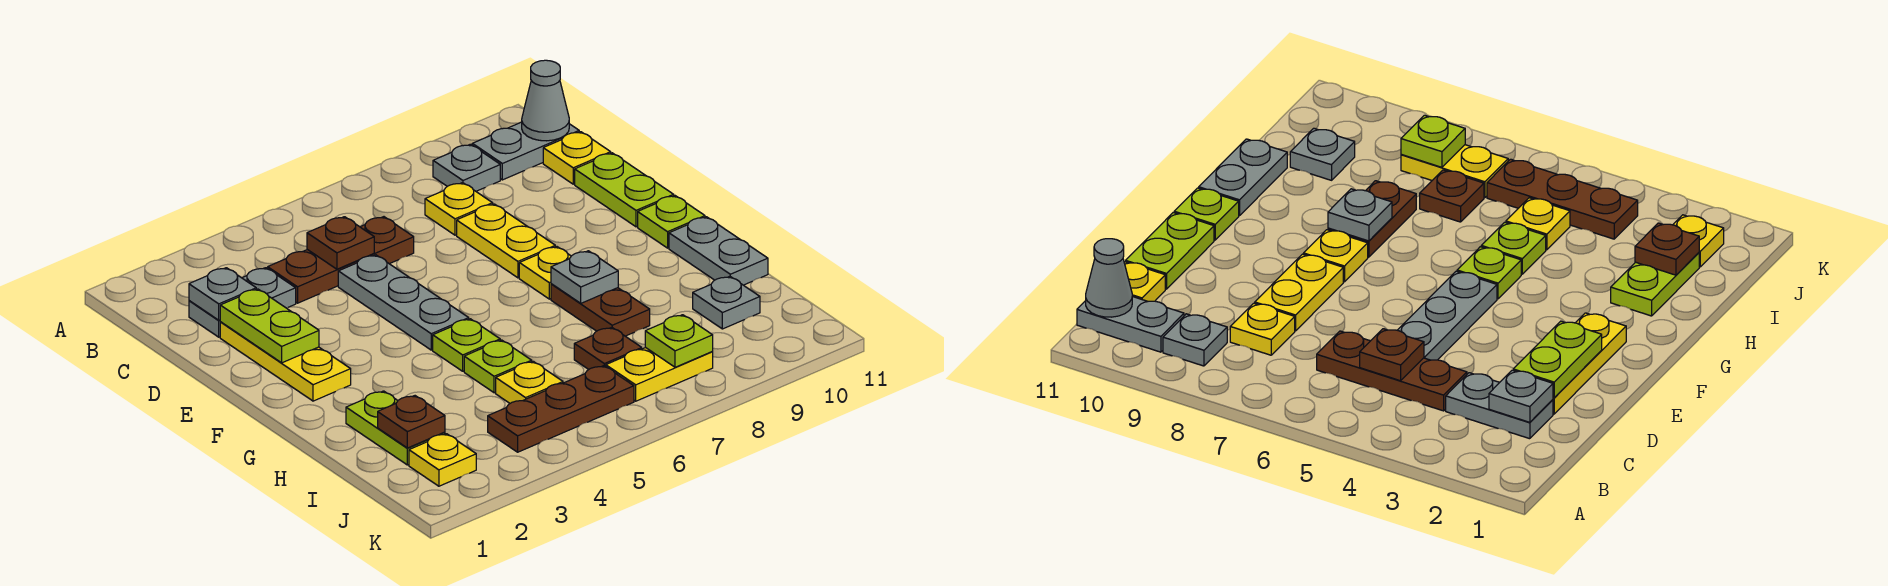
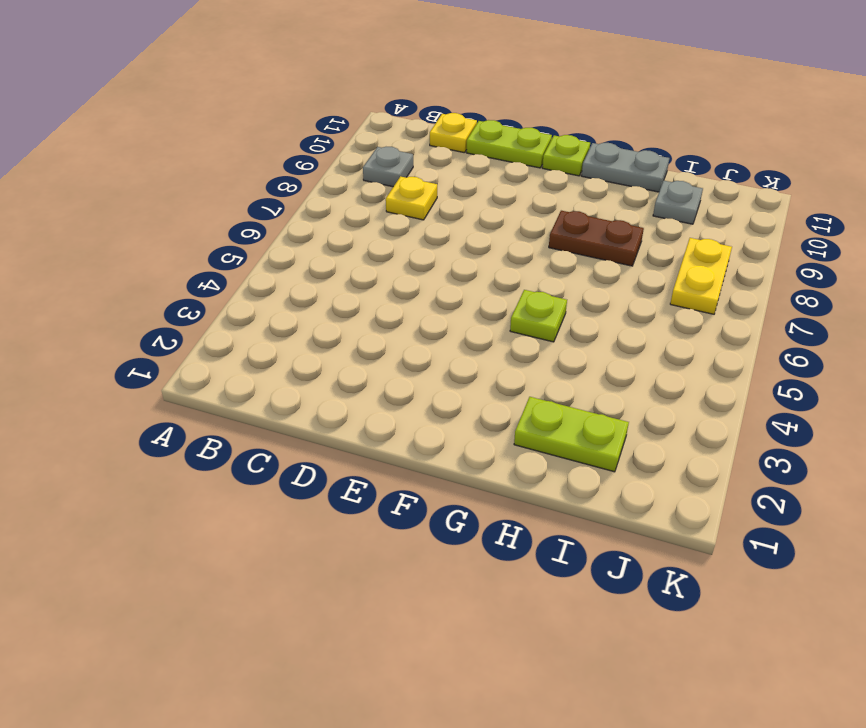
none -> grey 1x2 plate [472,122,579,180]
none -> grey 1x2 plate [189,268,296,337]
none -> brown 1x3 plate [268,217,414,303]
none -> yellow 1x3 plate [220,322,351,401]

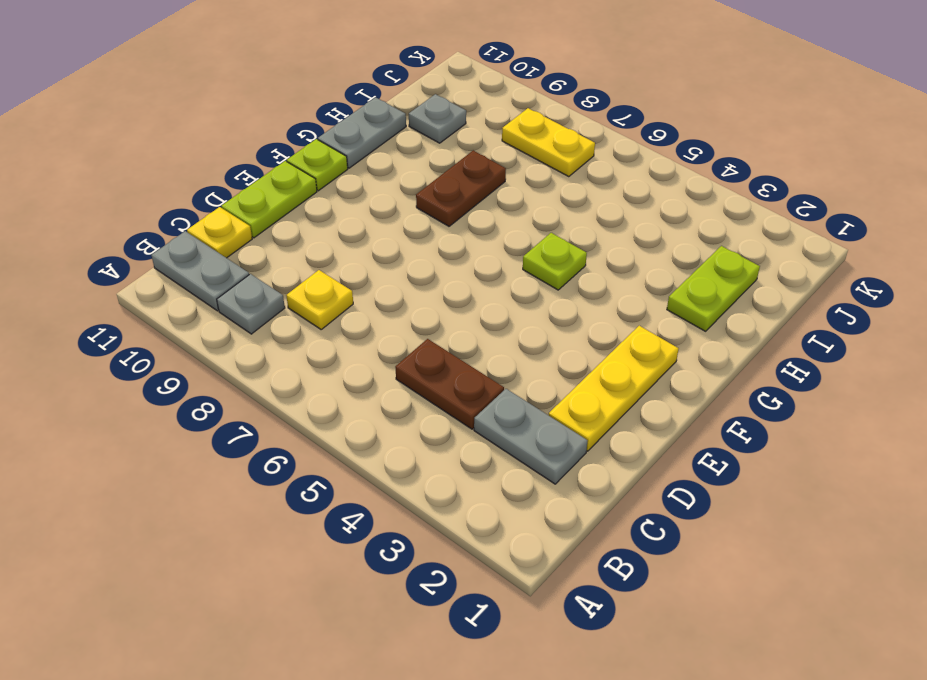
brown 1x2 plate [395,339,504,429] -> brown 1x3 plate [268,217,414,303]
none -> grey 1x3 plate [338,255,469,350]
none -> yellow 1x2 plate [457,204,555,278]
none -> yellow 1x1 plate [519,247,571,299]
none -> lime 1x1 plate [464,340,532,393]

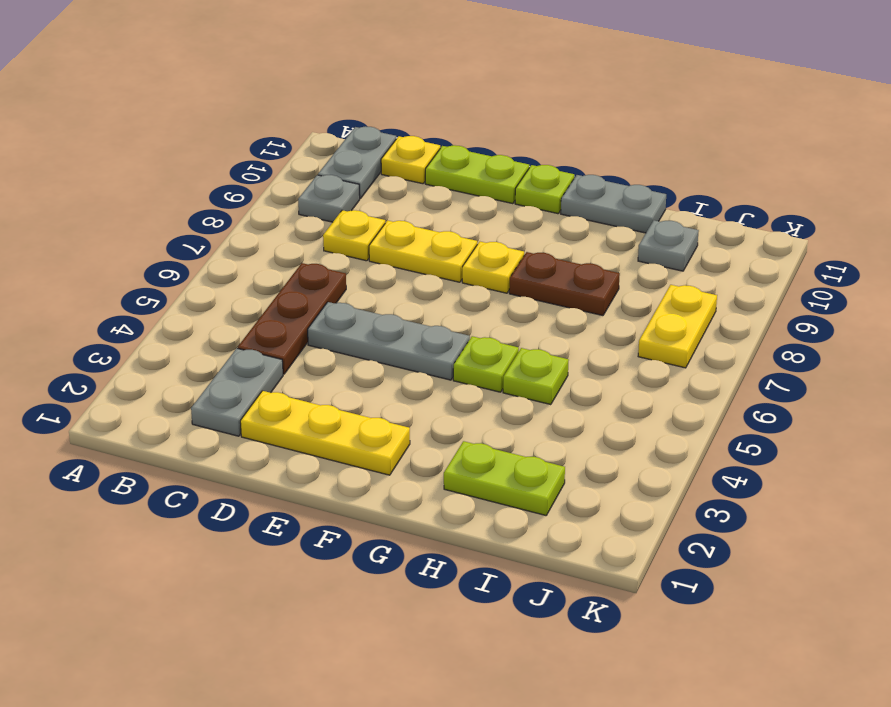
none -> yellow 1x1 plate [496,361,563,403]
none -> brown 1x1 plate [574,327,642,370]
none -> yellow 1x1 plate [409,434,476,486]
none -> brown 1x3 plate [488,366,634,452]

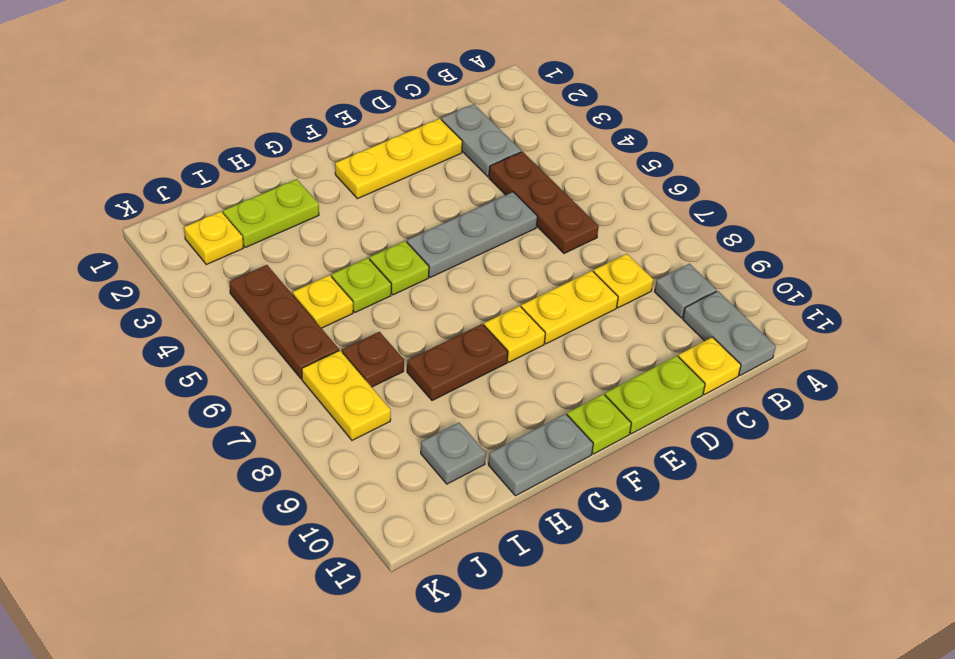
none -> grey 1x1 cone [522,60,569,141]
none -> grey 1x1 plate [189,268,256,320]
none -> brown 1x1 plate [307,217,374,269]
none -> lime 1x2 plate [220,289,319,363]

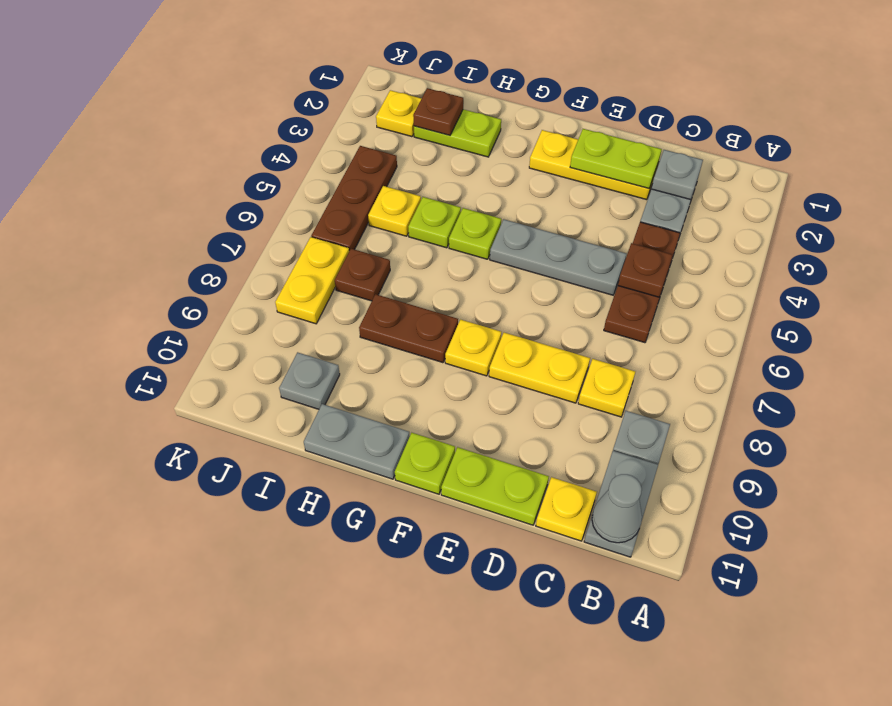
none -> grey 1x1 plate [551,251,618,303]
none -> lime 1x1 plate [645,315,713,367]

